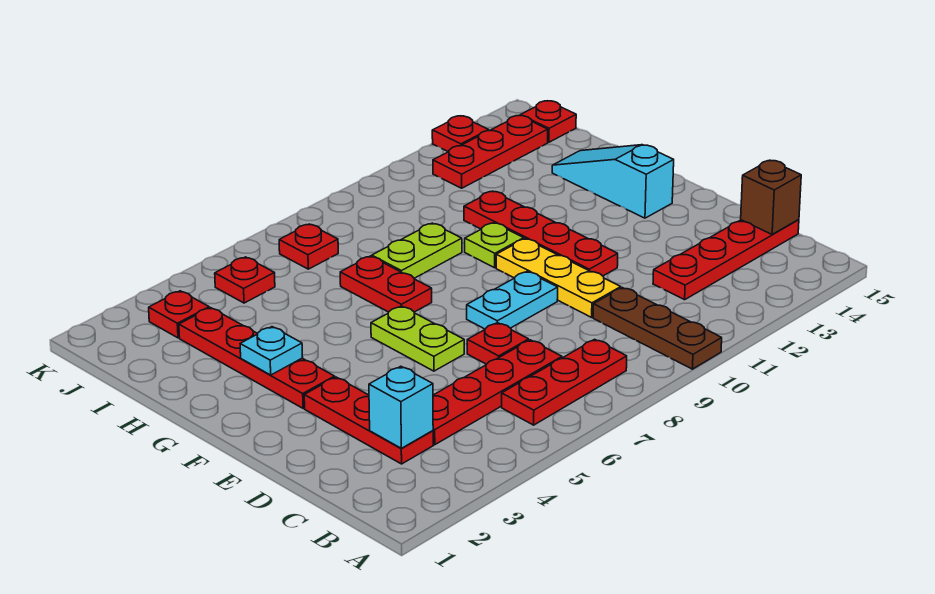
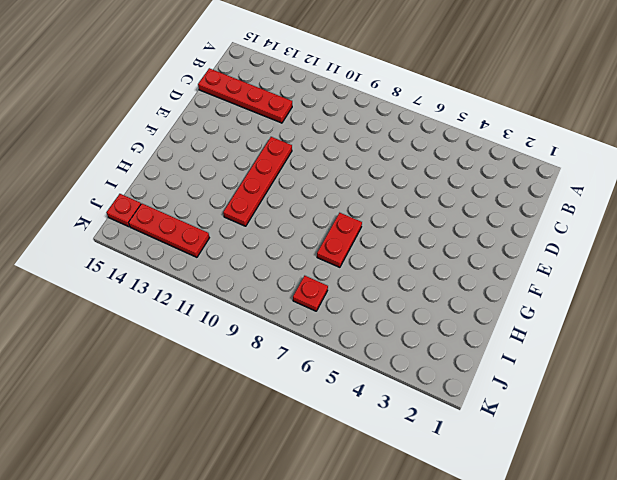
none -> brown 1x3 plate [593,288,722,369]
none -> red 1x3 plate [502,339,627,425]
none -> red 1x3 plate [304,377,433,464]

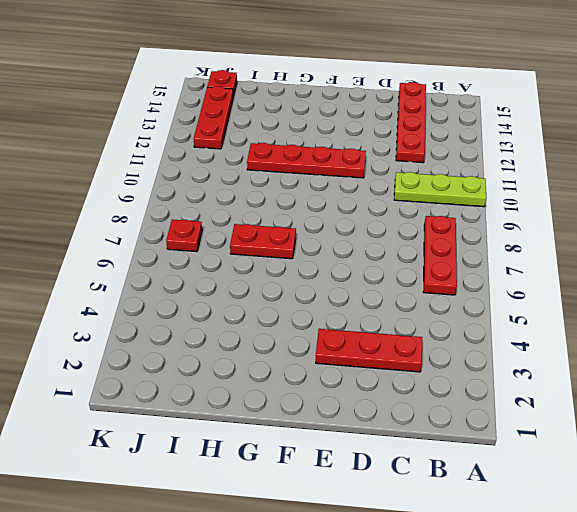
lime 1x3 plate [394,172,486,207] -> brown 1x3 plate [593,288,722,369]
none -> red 1x4 plate [433,340,562,445]
none -> red 1x1 plate [467,323,529,364]
none -> yellow 1x3 plate [496,239,621,317]

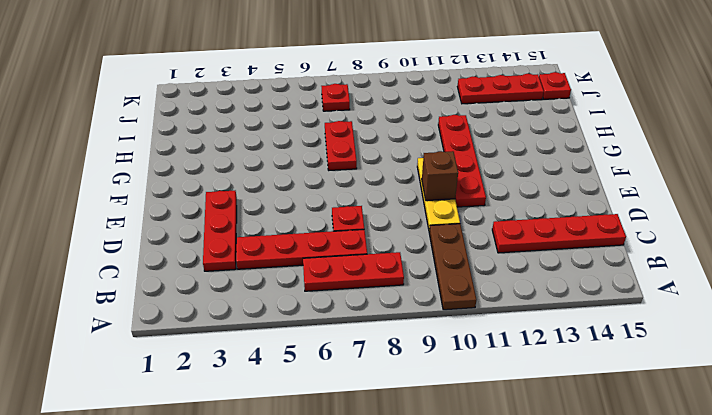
brown 1x1 brick [422,151,458,201] -> brown 1x1 brick moved to [741,160,801,234]
none -> lime 1x2 plate [371,306,464,371]
none -> cyan 1x2 plate [467,272,558,329]
none -> red 1x4 plate [179,308,335,408]

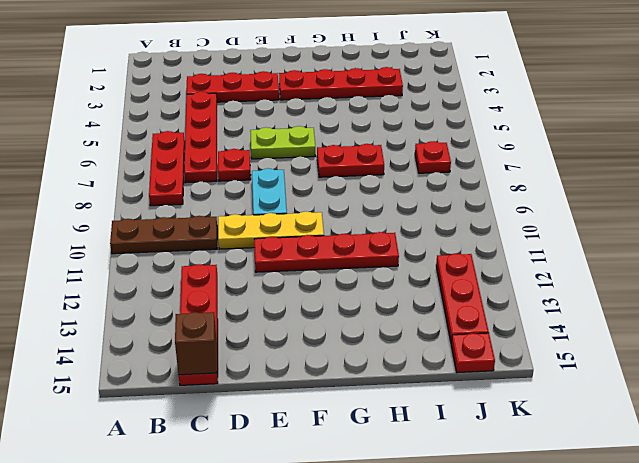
none -> cyan 1x3 slope [552,145,674,218]
none -> lime 1x1 plate [465,223,524,268]
none -> lime 1x2 plate [372,223,462,278]

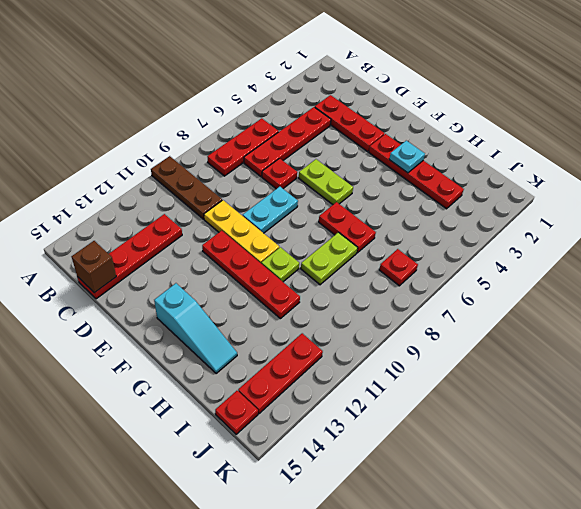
none -> red 1x1 plate [149,291,209,338]
none -> red 1x1 plate [215,257,275,303]
none -> red 1x1 plate [432,116,489,152]

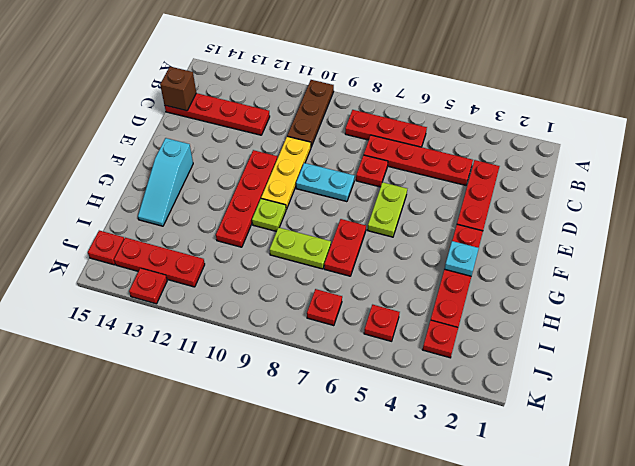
none -> cyan 1x1 brick [369,366,433,448]

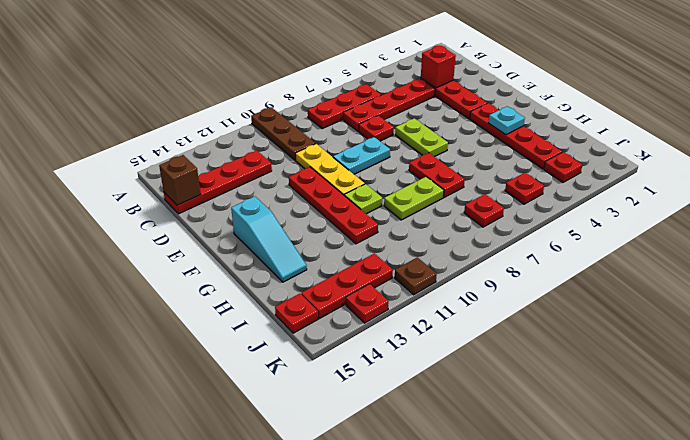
red 1x1 brick [421,46,456,88] -> cyan 1x1 brick [369,366,433,448]
brown 1x1 plate [395,257,437,295] -> none

